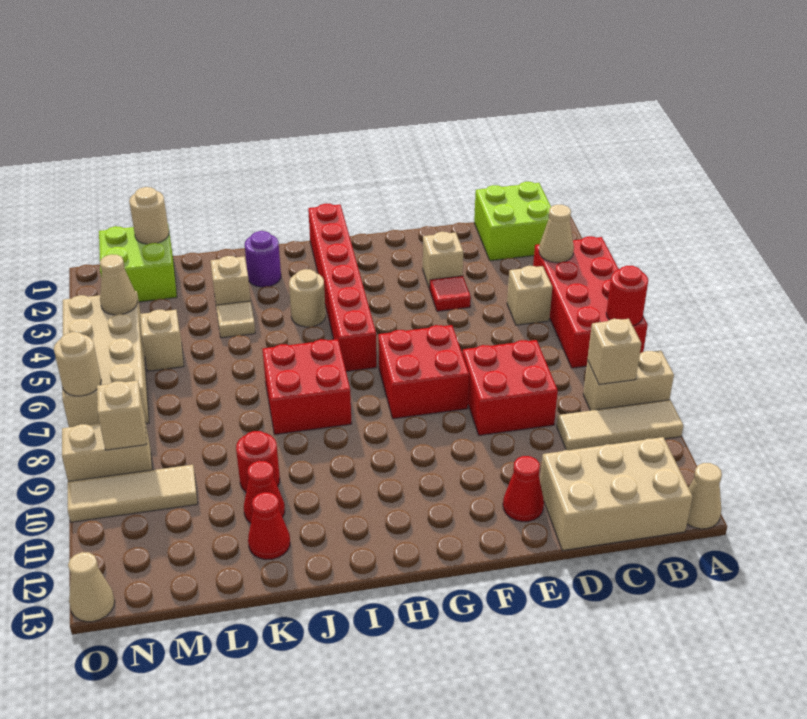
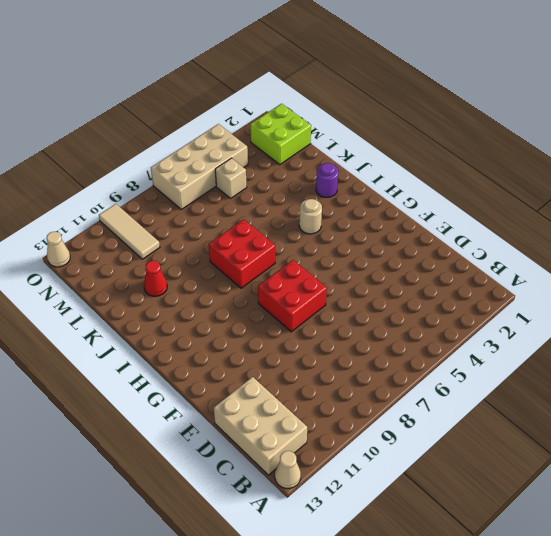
none -> red 2x4 brick [533,236,648,368]
none -> tan 1x2 brick [583,350,674,411]
none -> tan 1x3 tile [557,400,683,450]
none -> lime 2x2 brick [474,182,551,261]

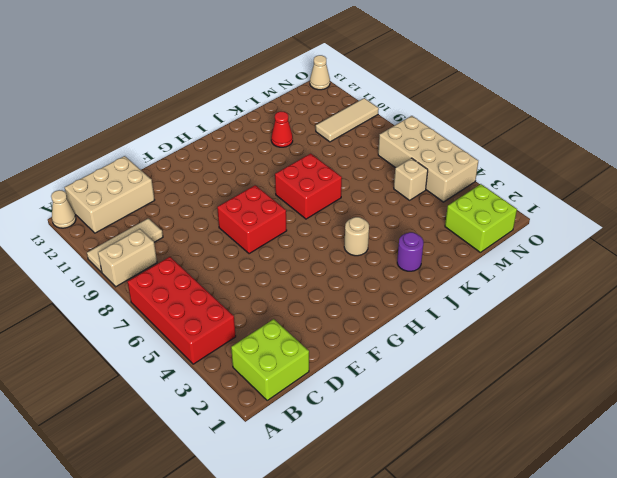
none -> tan 1x1 brick [507,266,552,325]
none -> red 2x2 brick [462,340,558,435]
none -> tan 1x1 brick [423,232,463,289]
none -> red 1x1 tile [430,276,471,311]

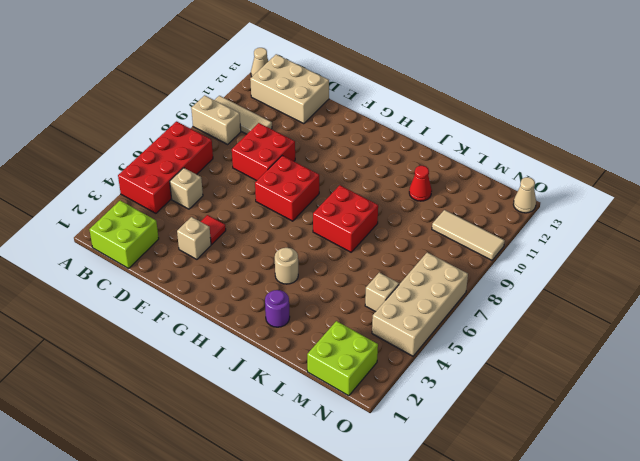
none -> red 1x1 cone [503,456,544,522]
none -> red 1x6 brick [308,204,377,371]
none -> tan 1x1 brick [211,256,251,305]
none -> tan 1x1 tile [216,301,255,338]

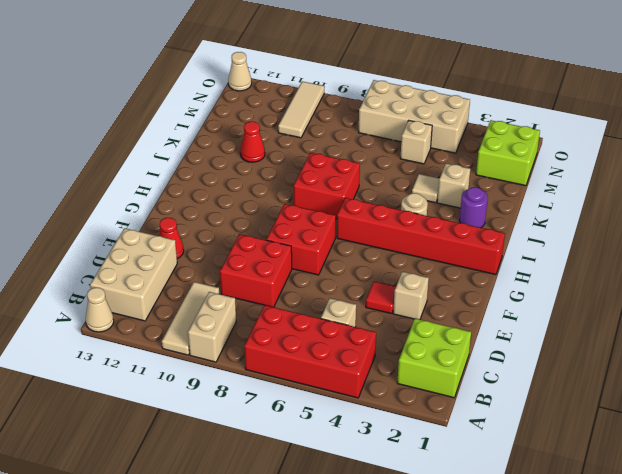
none -> red 1x1 round brick [236,431,280,492]
none -> red 1x1 cone [248,492,290,560]
none -> tan 1x2 brick [62,421,152,481]
none -> red 1x1 round brick [606,266,648,326]

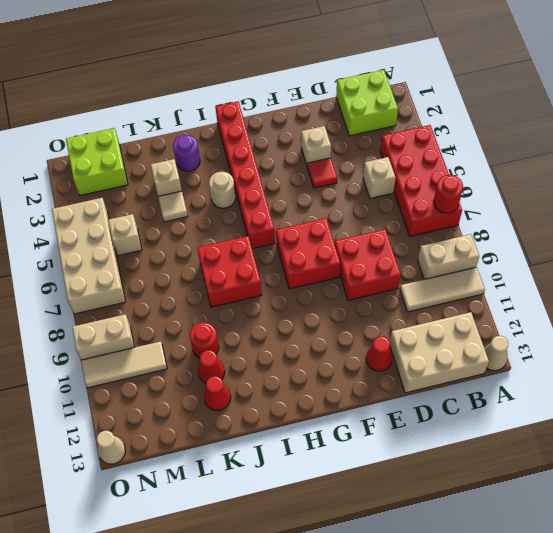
none -> tan 1x1 cone [539,205,574,263]
none -> tan 1x1 brick [588,319,641,385]
none -> tan 1x1 round brick [129,187,169,244]
none -> tan 1x1 cone [100,254,137,315]

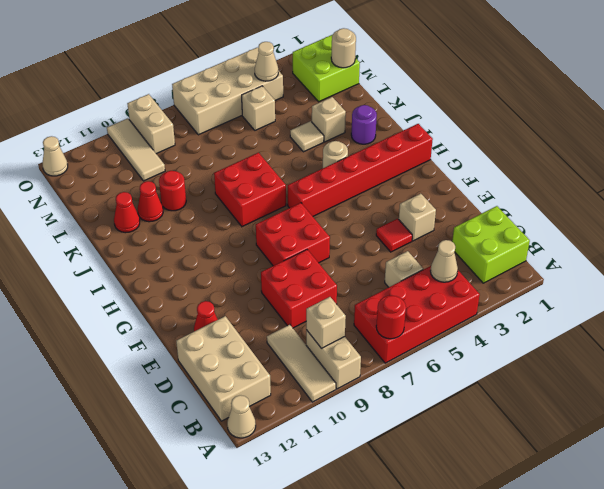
none -> tan 1x1 brick [97,380,147,450]
none -> tan 1x1 round brick [54,332,101,396]

